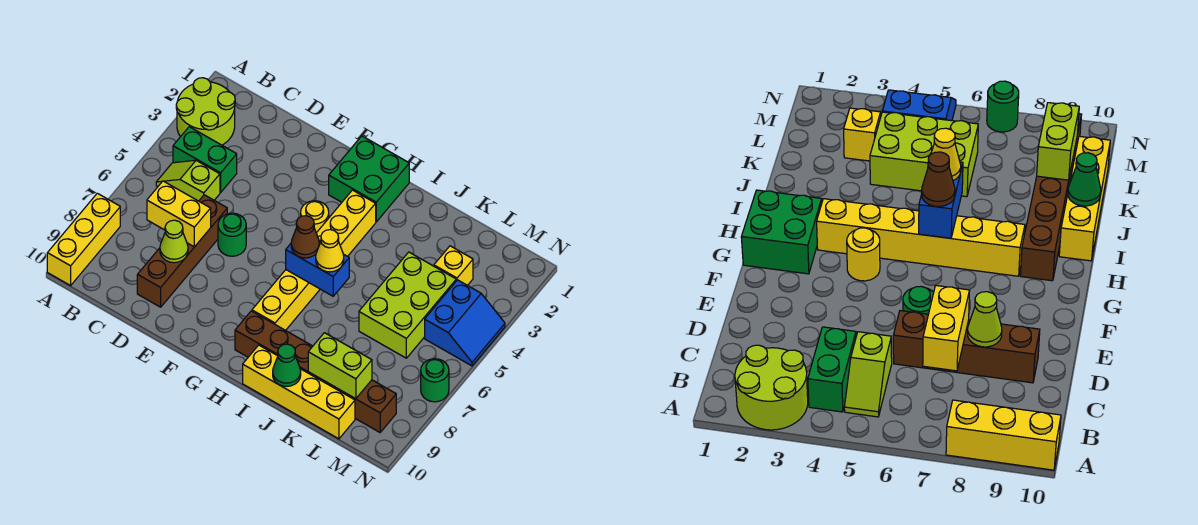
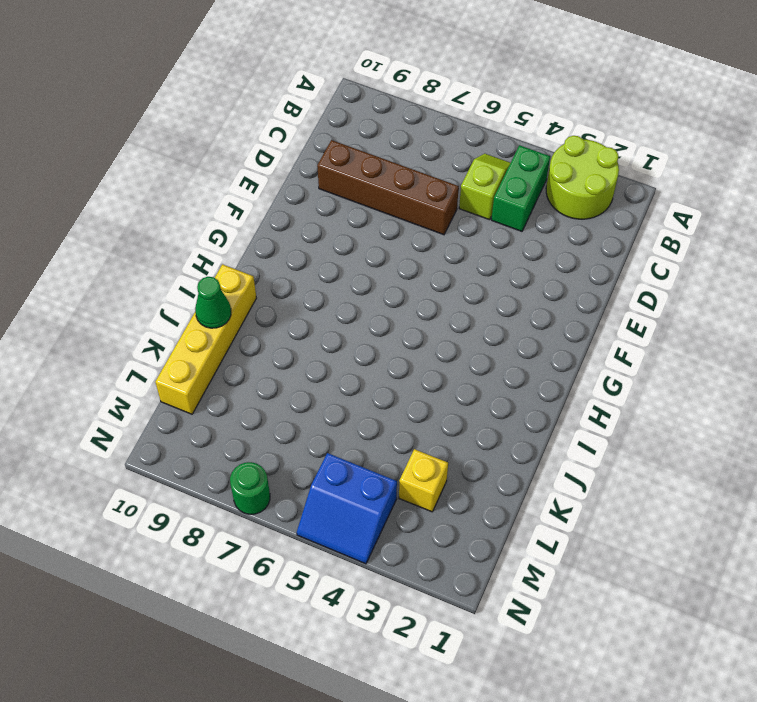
none -> yellow 1x3 brick [47,193,120,286]
none -> green 1x1 round brick [218,213,246,256]
none -> green 2x2 brick [329,136,409,222]

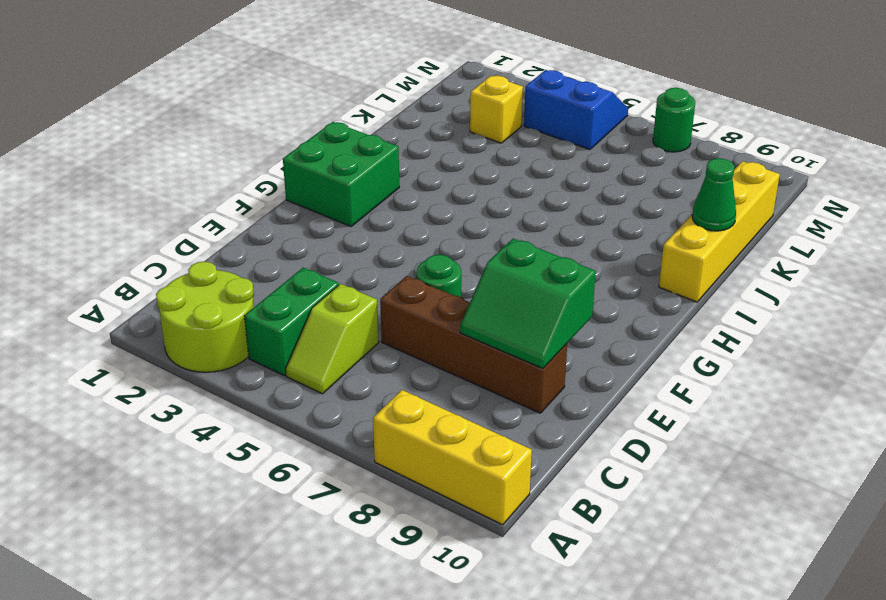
green 2x2 slope [460,239,596,369] -> lime 1x1 cone [160,220,188,263]
none -> yellow 1x1 round brick [301,201,329,233]
none -> yellow 1x6 brick [252,190,376,330]
none -> brown 1x6 brick [235,311,396,432]

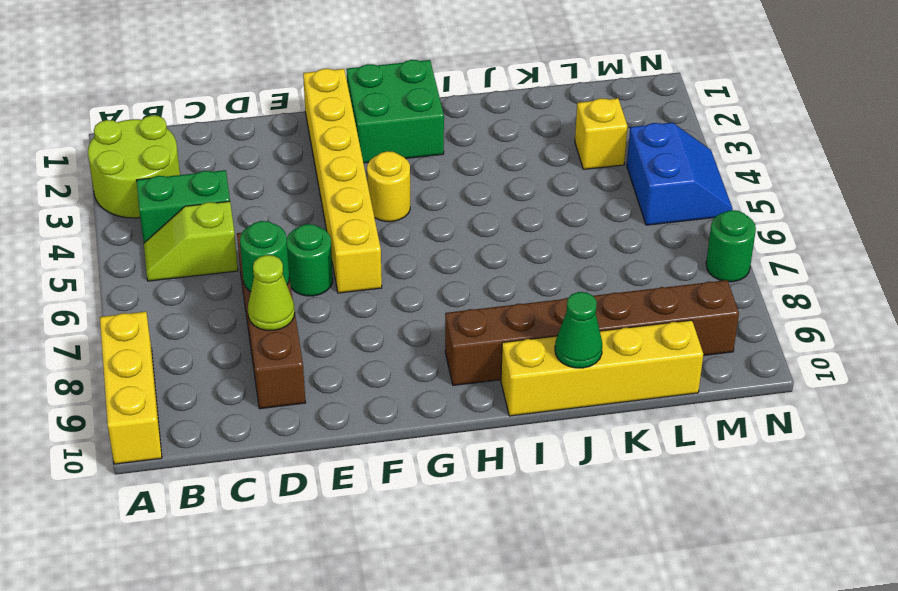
green 1x1 round brick [240,221,289,292] -> yellow 1x2 brick [147,181,211,247]
yellow 1x6 brick [303,69,382,293] -> yellow 1x6 brick moved to [252,190,376,330]
none -> lime 2x3 brick [359,252,456,358]
none -> blue 1x2 brick [286,240,349,296]
none -> lime 1x2 brick [308,333,372,399]

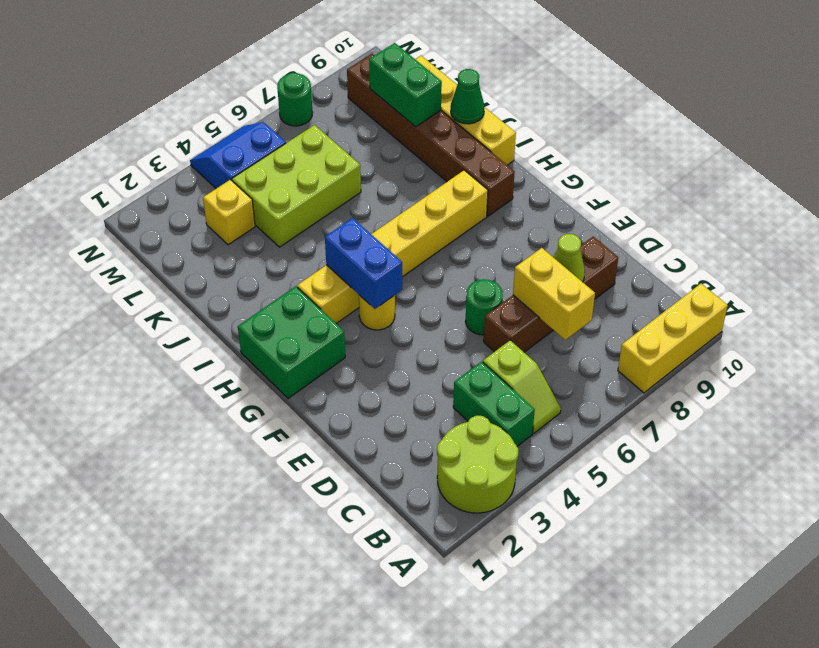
blue 1x2 brick [325,218,402,309] -> blue 1x2 brick moved to [286,240,349,296]
green 1x2 brick [369,43,442,127] -> lime 1x2 brick [308,333,372,399]
none -> brown 1x1 cone [291,216,319,258]
none -> yellow 1x1 cone [316,230,344,272]

